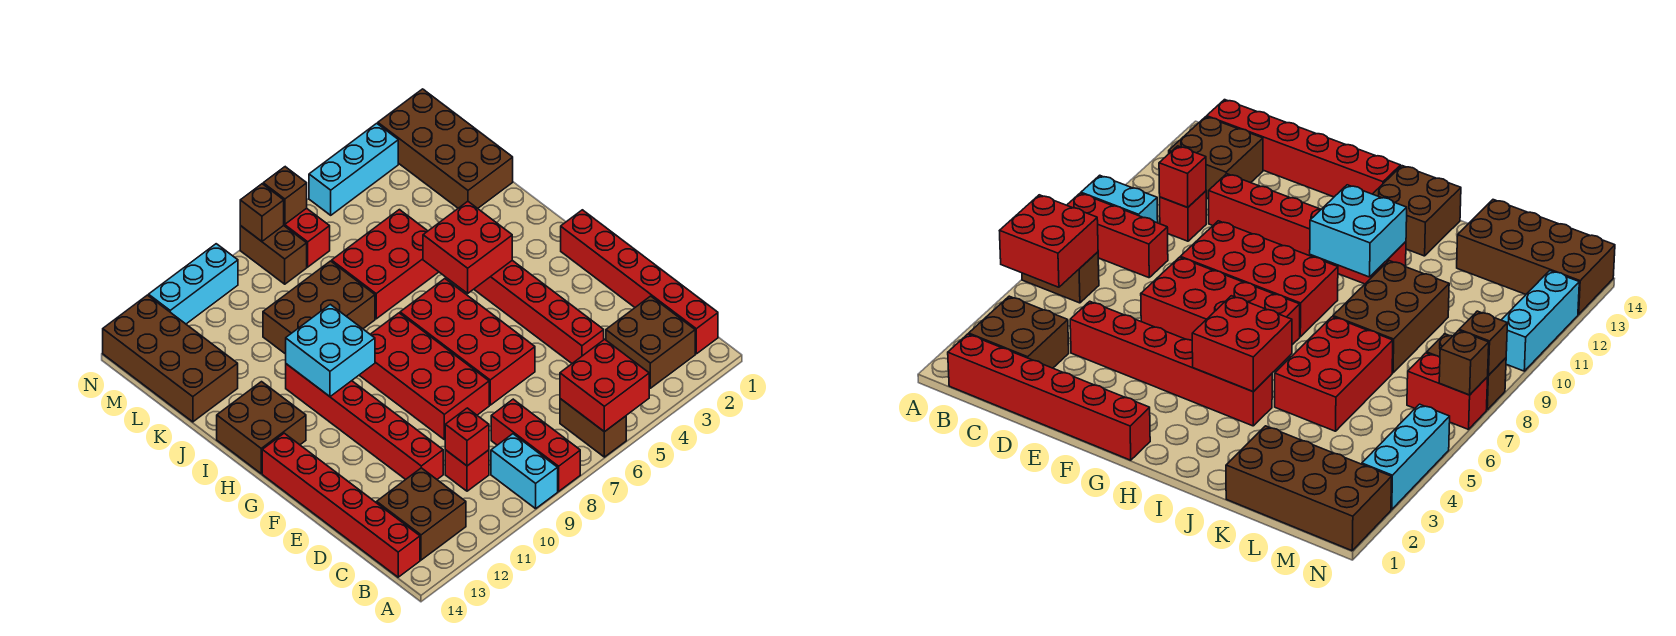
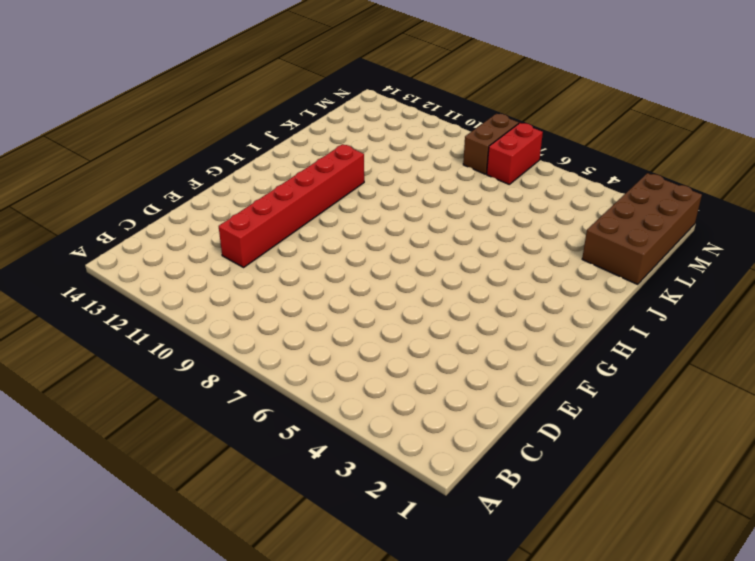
none -> brown 1x2 brick [560,399,626,457]
none -> red 1x3 brick [491,399,580,491]
none -> cyan 1x2 brick [491,434,558,509]

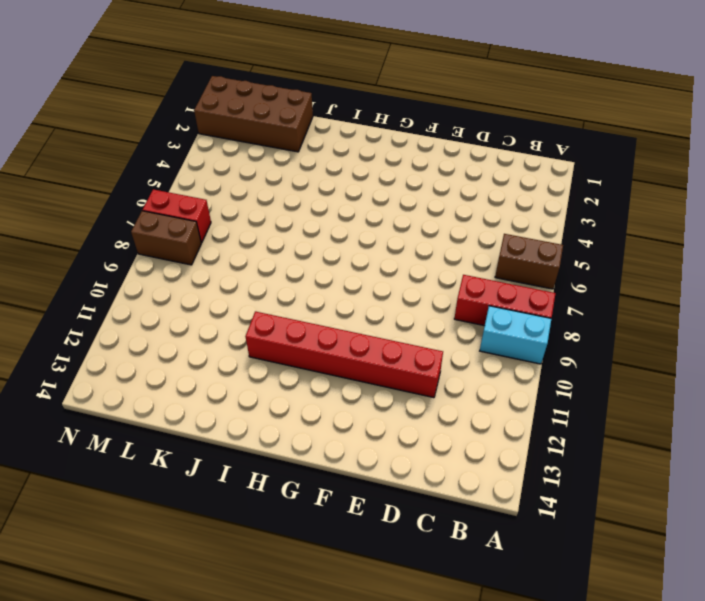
none -> red 1x6 brick [561,210,718,354]
none -> brown 2x2 brick [606,296,695,388]
none -> brown 2x2 brick [377,468,466,560]

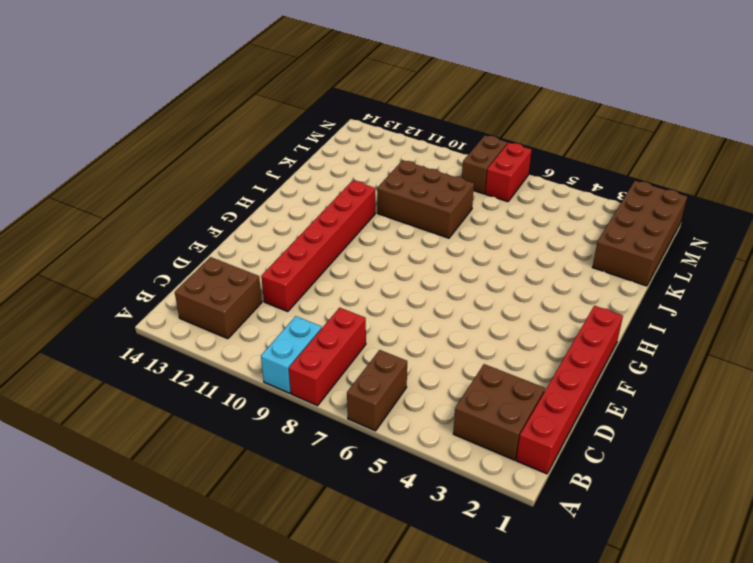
none -> red 1x6 brick [262,433,420,577]
none -> red 1x1 brick [445,450,489,491]
none -> red 1x6 brick [474,260,604,363]

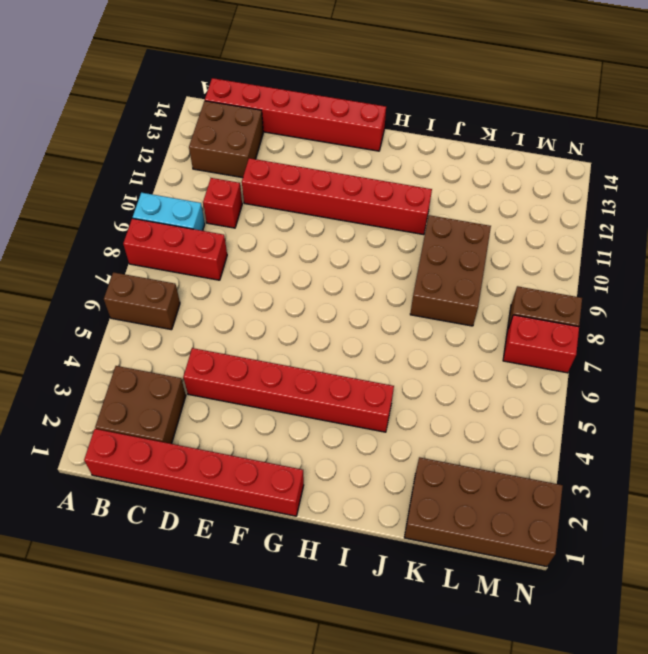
none -> red 2x4 brick [400,279,535,405]
none -> red 2x4 brick [359,313,489,439]
none -> brown 2x2 brick [217,382,306,474]

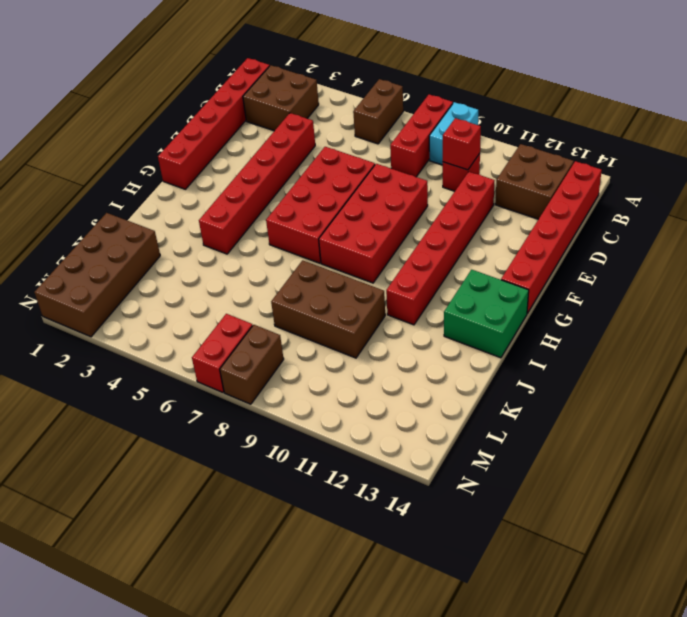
green 2x2 brick [444,270,529,358] -> brown 2x2 brick [217,382,306,474]
none -> red 2x3 brick [332,210,438,319]
none -> brown 2x4 brick [103,295,238,422]
none -> cyan 1x3 brick [309,123,398,215]

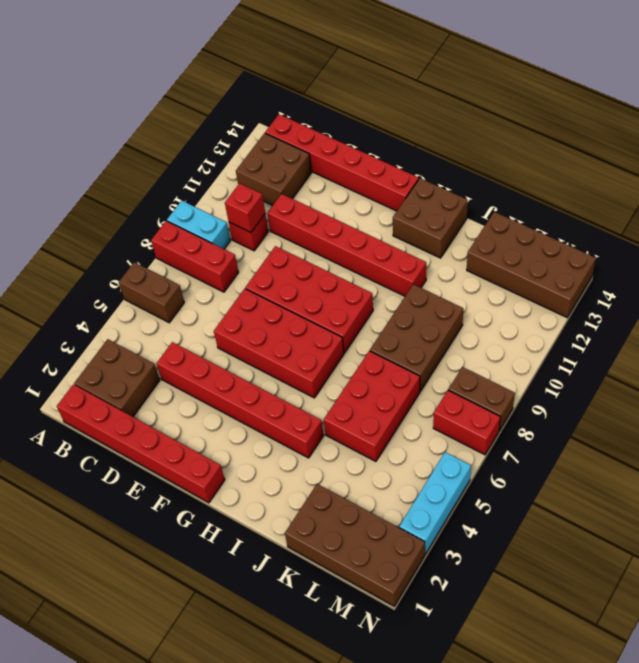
none -> cyan 1x3 brick [149,244,238,324]
none -> red 2x2 brick [560,339,649,432]
none -> red 2x2 brick [423,201,512,293]

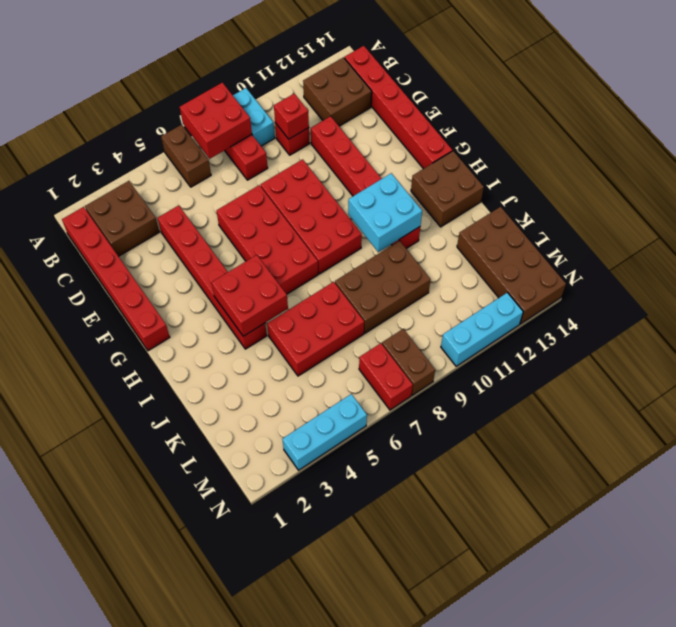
red 2x2 brick [180,83,252,159] -> red 2x2 brick moved to [560,339,649,432]
none -> brown 2x4 brick [378,89,513,208]
none -> brown 1x1 brick [263,167,307,224]
none -> brown 1x1 brick [240,184,284,241]

